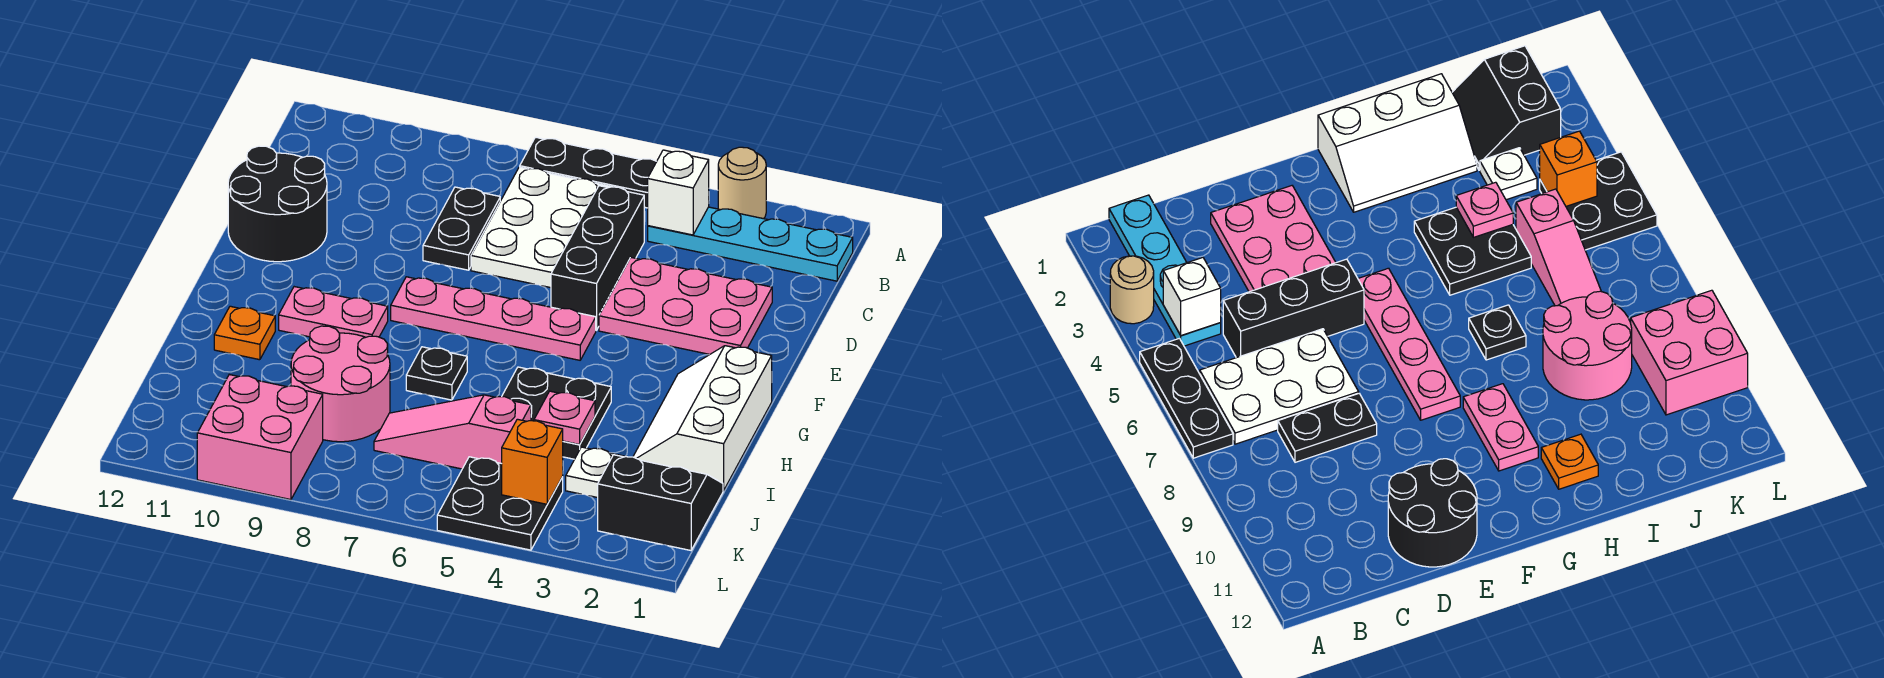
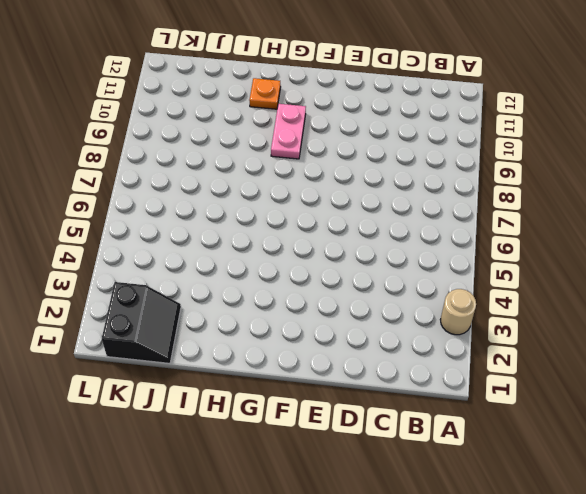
none -> black 1x3 plate [520,137,657,208]
none -> cyan 1x4 plate [648,207,853,281]
none -> white 2x3 plate [471,167,611,288]

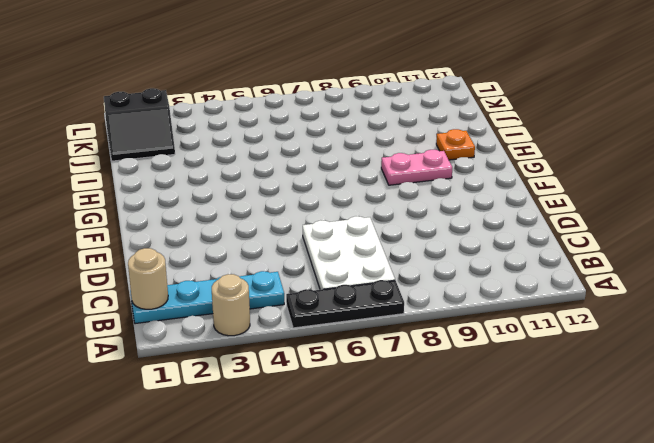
tan 1x1 round brick [128,248,168,309] -> none
none -> black 1x3 brick [551,186,644,331]
none -> black 1x2 plate [423,187,500,270]
none -> pink 2x3 plate [599,258,772,354]

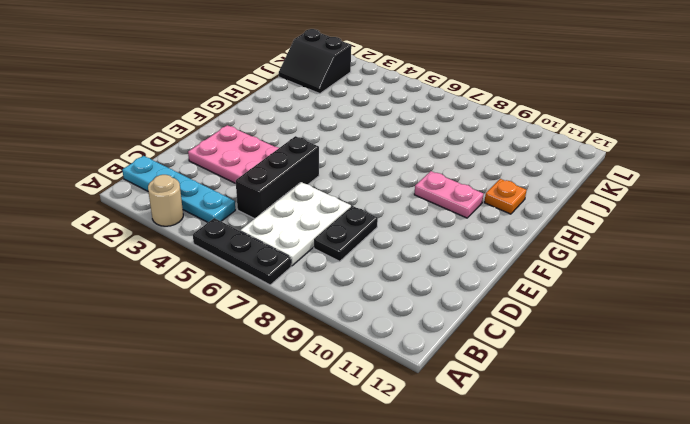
none -> black 2x2 round brick [228,146,327,262]
none -> pink 1x4 plate [391,277,596,360]
none -> white 2x3 slope [633,346,772,491]

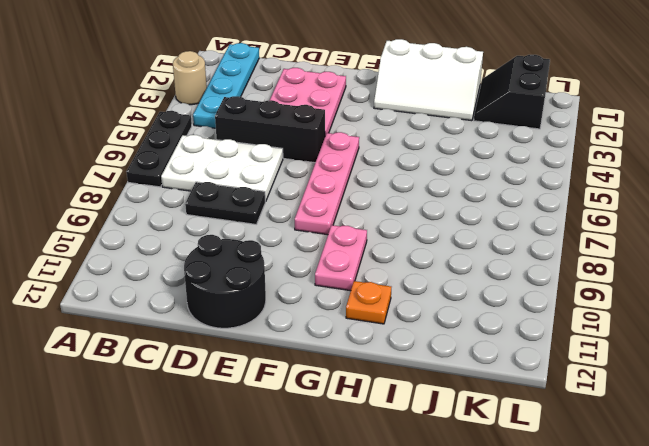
none -> black 2x2 plate [502,367,611,459]
none -> black 1x1 plate [406,347,467,400]
none -> pink 2x2 round brick [291,326,390,442]

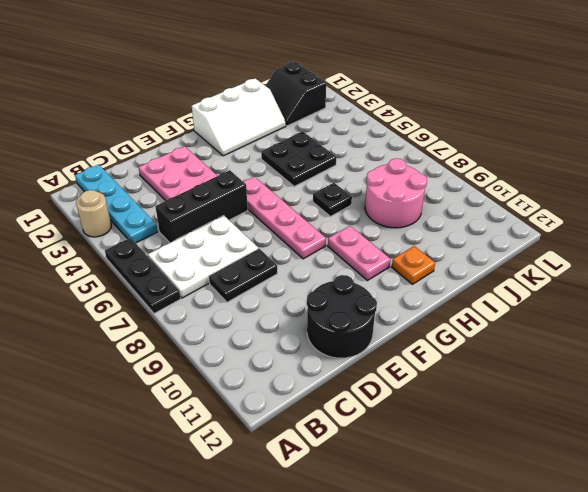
none -> white 1x1 plate [566,447,626,498]
none -> pink 1x3 slope [374,395,531,469]
none -> black 2x2 plate [437,457,563,550]

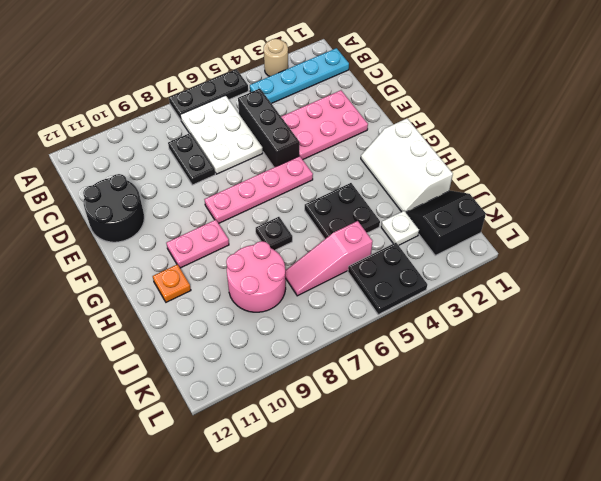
none -> pink 2x2 brick [197,375,323,500]
none -> white 1x1 brick [648,150,709,235]
none -> pink 1x1 plate [534,391,595,444]

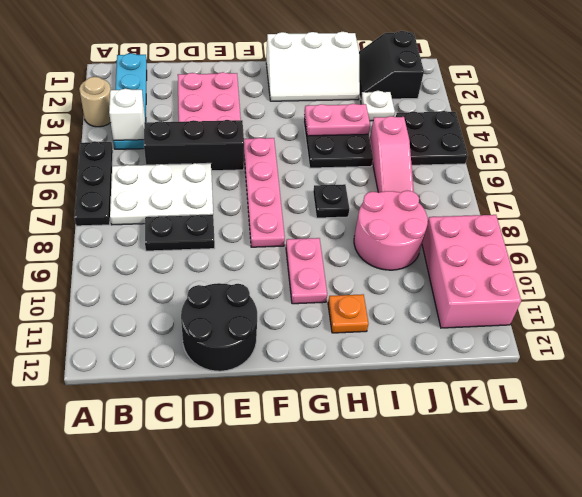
pink 1x2 plate [304,104,370,136] -> pink 1x1 plate [534,391,595,444]
pink 2x3 brick [422,215,521,328] -> pink 2x2 brick [197,375,323,500]
none -> orange 1x1 brick [502,419,563,504]

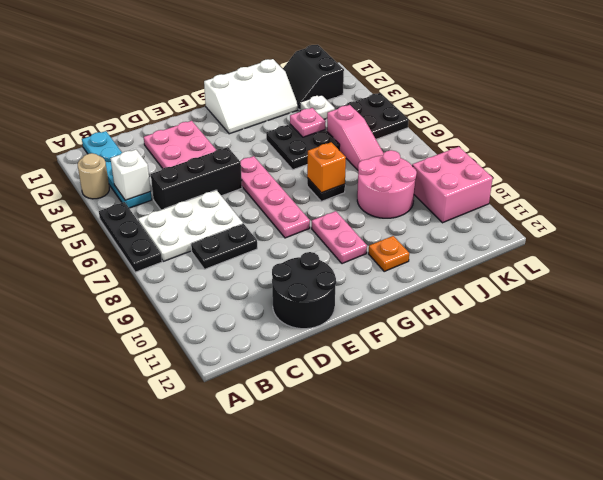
orange 1x1 brick [307,142,346,193] -> orange 1x1 brick moved to [502,419,563,504]

